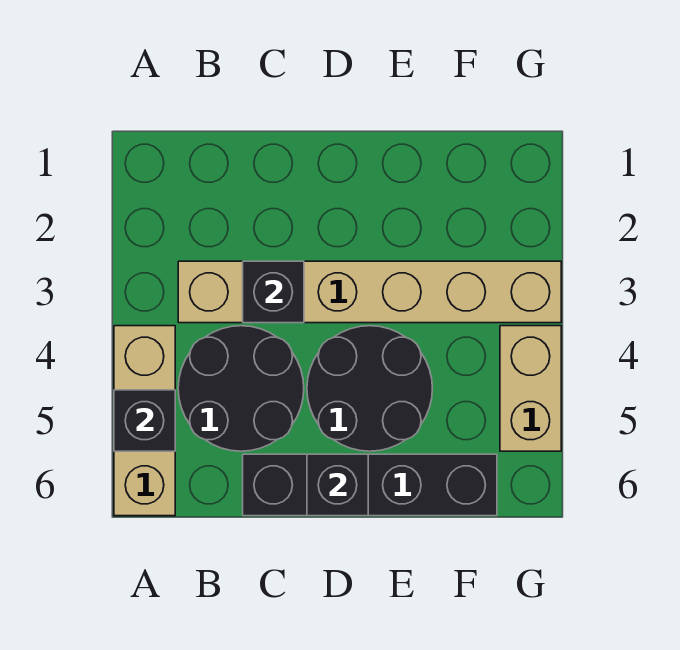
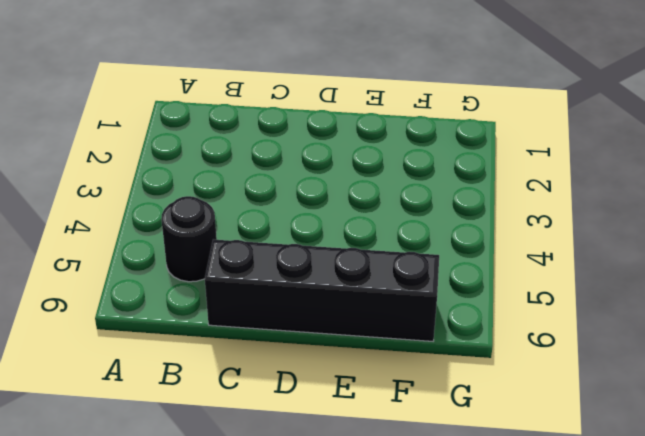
black 1x1 round brick [162,196,217,282] -> black 2x2 round brick [178,326,304,451]
none -> tan 1x3 brick [114,326,175,516]
none -> tan 1x6 brick [178,261,561,323]

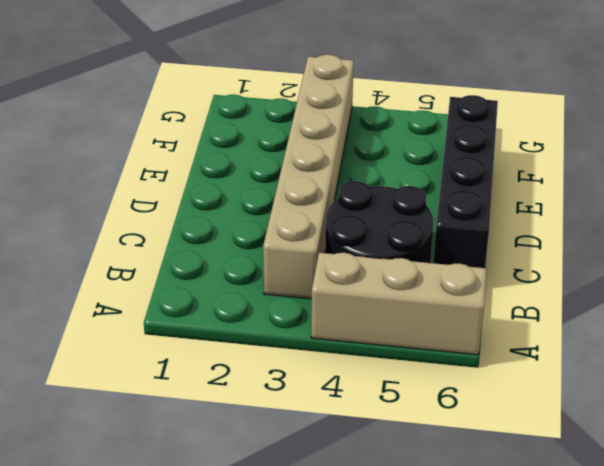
none -> black 2x2 round brick [307,326,432,451]
none -> tan 1x2 brick [500,326,561,451]

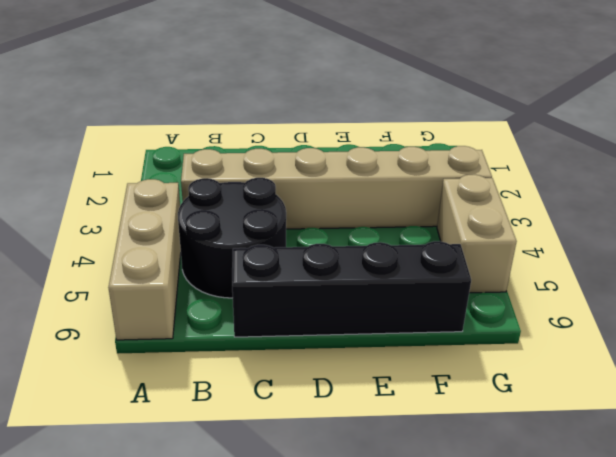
none -> black 2x2 round brick [307,326,432,451]
none -> black 1x1 brick [114,390,175,451]

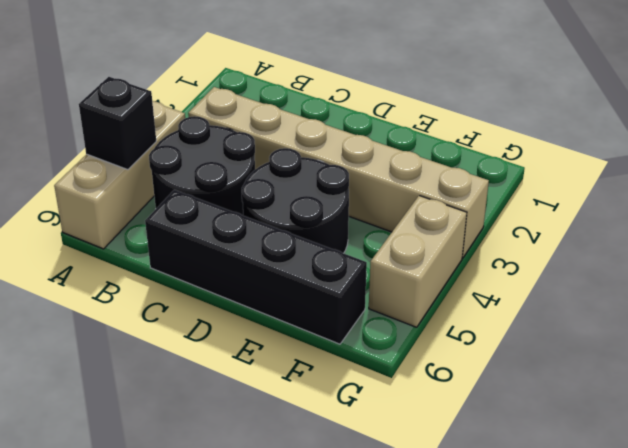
none -> black 1x1 brick [243,261,304,323]
none -> black 1x1 brick [307,454,368,516]

